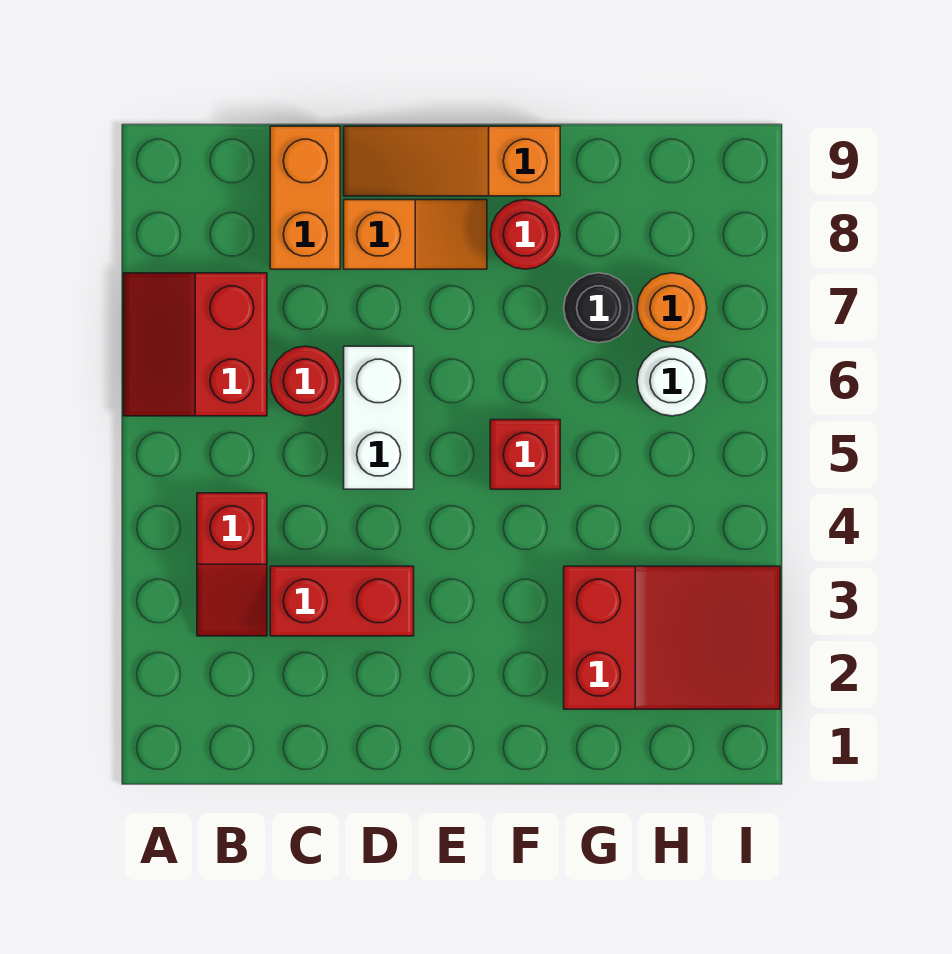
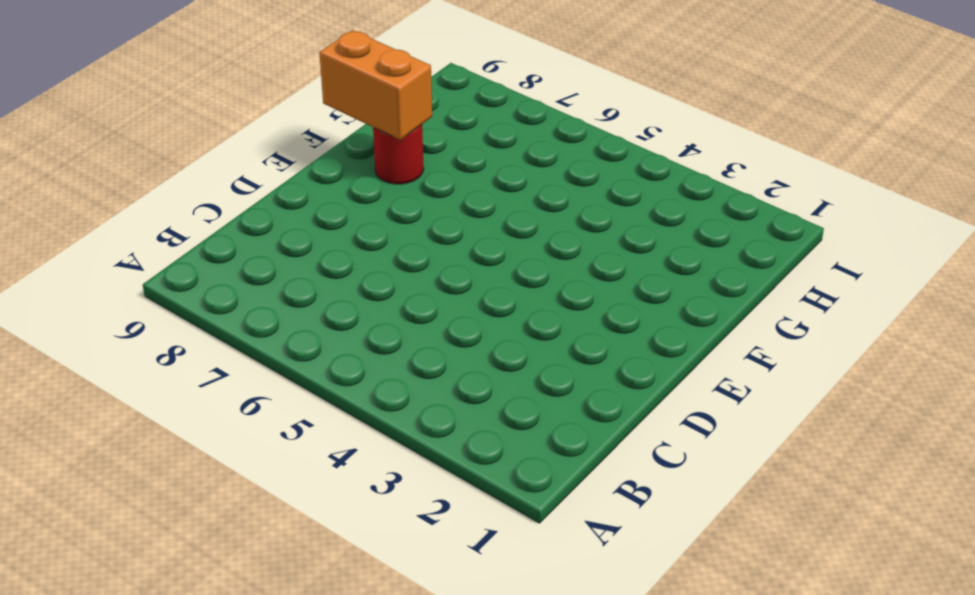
orange 1x2 brick [319,30,432,140] -> orange 1x2 brick moved to [270,126,340,269]
none -> red 2x2 slope [124,273,267,416]
none -> red 1x2 slope [197,493,267,636]
none -> red 1x2 brick [270,566,414,636]

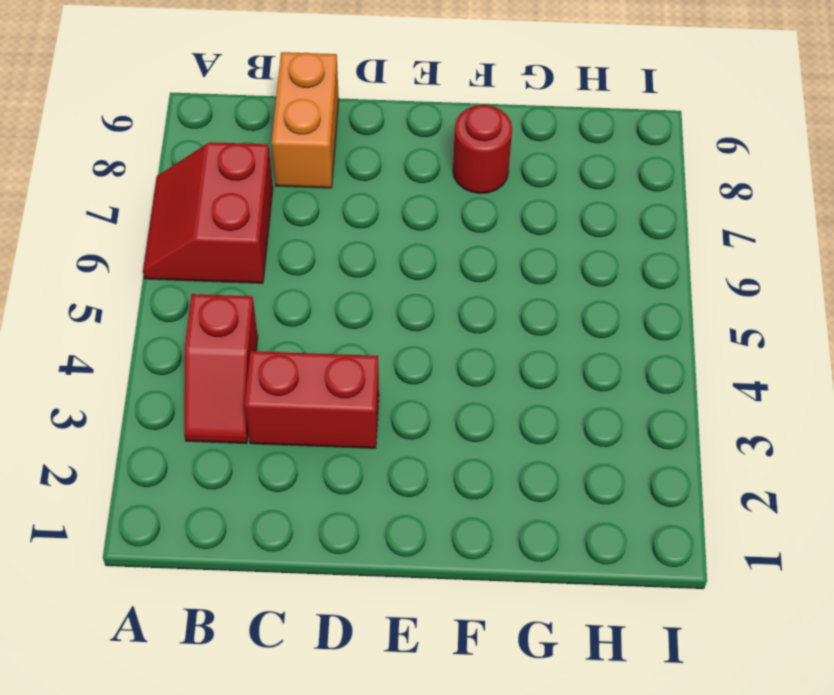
none -> red 1x1 round brick [270,346,340,416]
none -> white 1x2 brick [344,346,414,489]
none -> orange 1x2 slope [344,200,487,269]

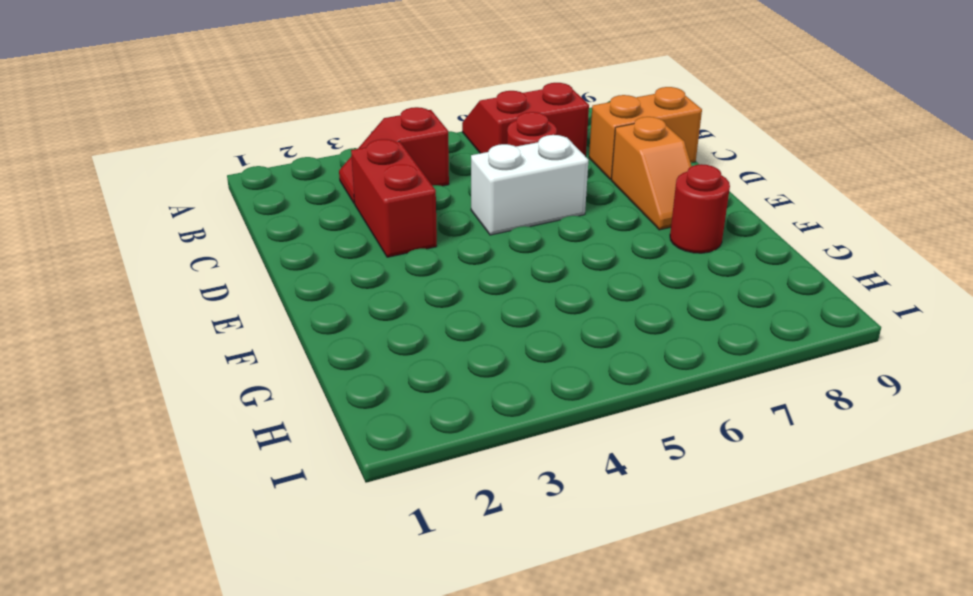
none -> orange 1x3 slope [344,126,560,196]
none -> red 1x1 brick [490,420,560,489]
none -> red 2x3 slope [564,566,780,709]

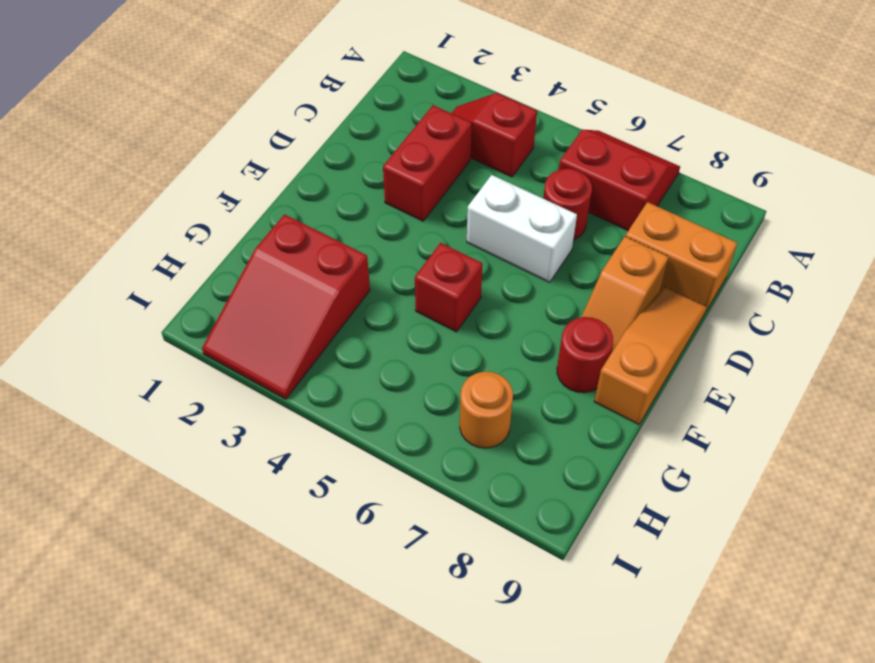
none -> black 1x1 round brick [564,273,634,343]
none -> white 1x1 round brick [637,346,707,416]

